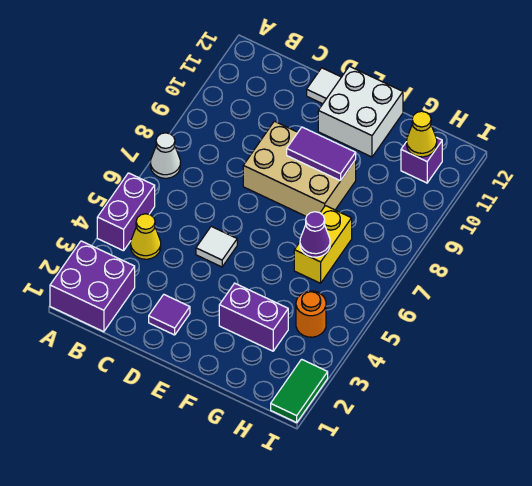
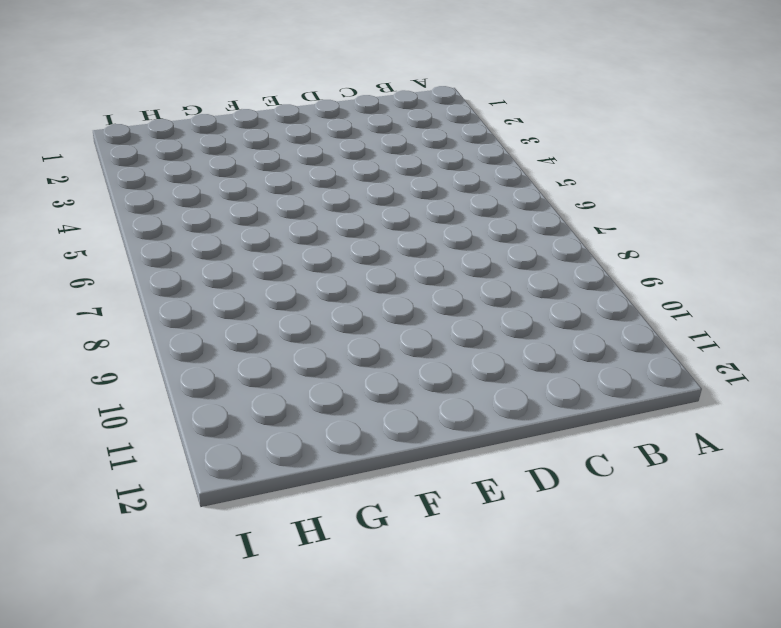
none -> purple 2x2 brick [50,241,135,332]
none -> purple 1x2 brick [97,173,155,251]
none -> white 1x1 cone [150,133,181,178]

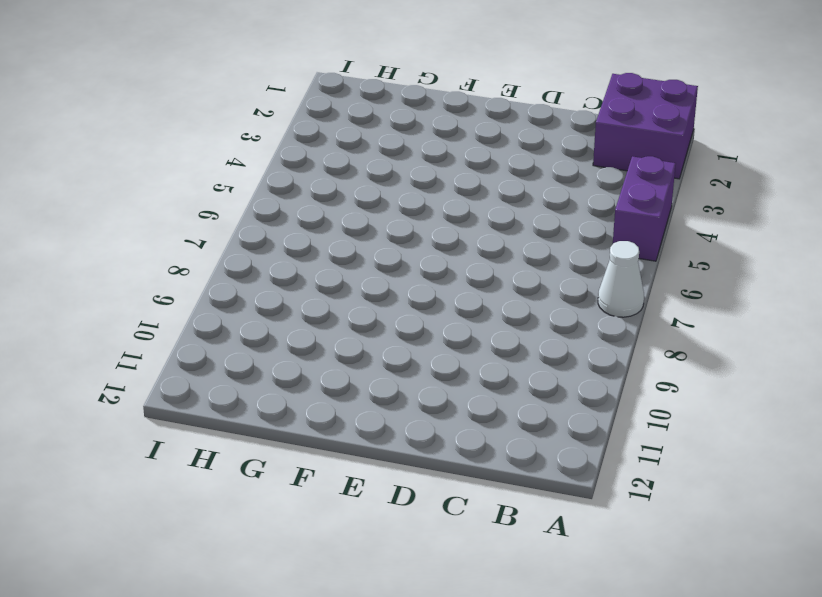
none -> yellow 1x1 cone [131,214,161,259]
none -> purple 1x1 tile [149,295,190,335]
none -> white 1x1 tile [196,226,237,267]

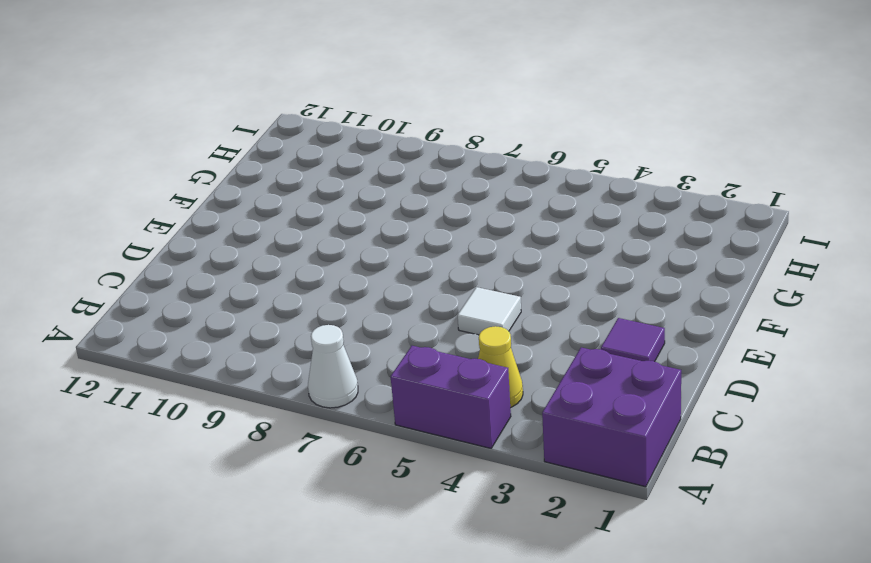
none -> tan 2x3 brick [243,121,356,216]
none -> white 1x1 tile [307,68,341,104]
none -> white 2x2 brick [318,66,403,157]

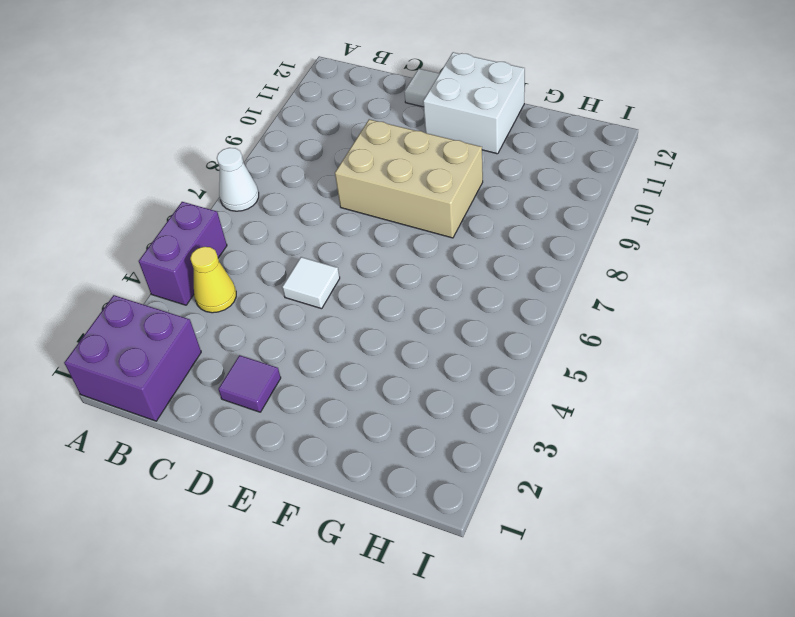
none -> purple 1x2 brick [219,283,288,351]
none -> yellow 1x2 brick [294,206,352,283]
none -> orange 1x1 round brick [296,291,326,337]

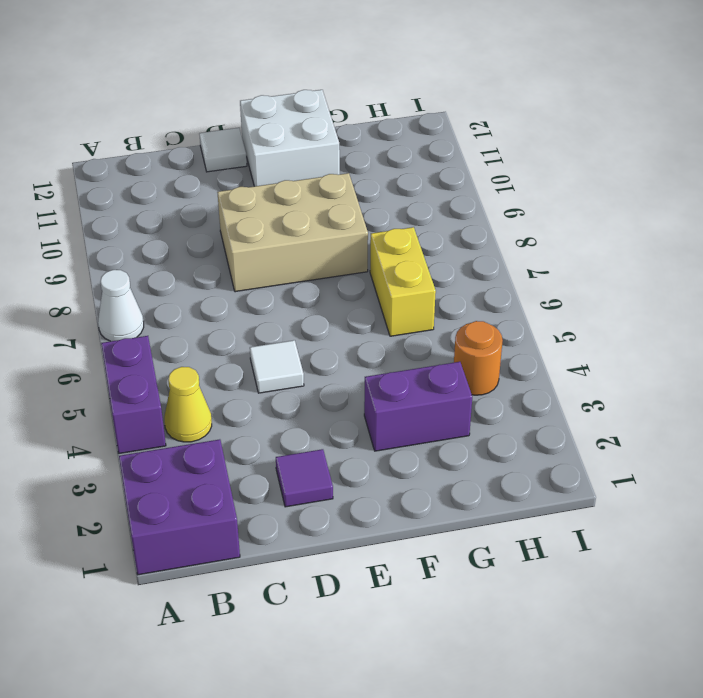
none -> purple 1x1 brick [401,137,442,183]
none -> green 1x2 tile [271,359,328,422]
none -> purple 1x2 tile [287,127,356,181]

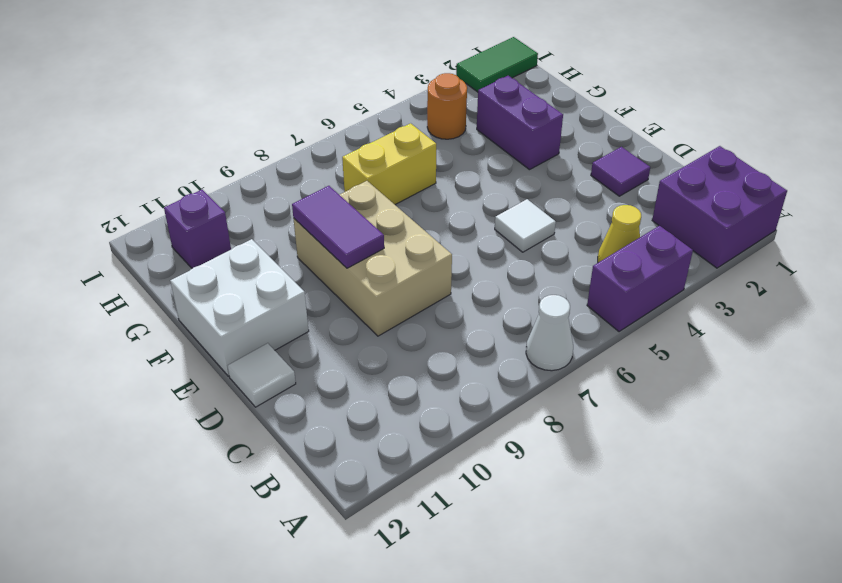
none -> purple 1x1 cone [300,212,330,257]
none -> yellow 1x1 cone [407,111,437,157]

